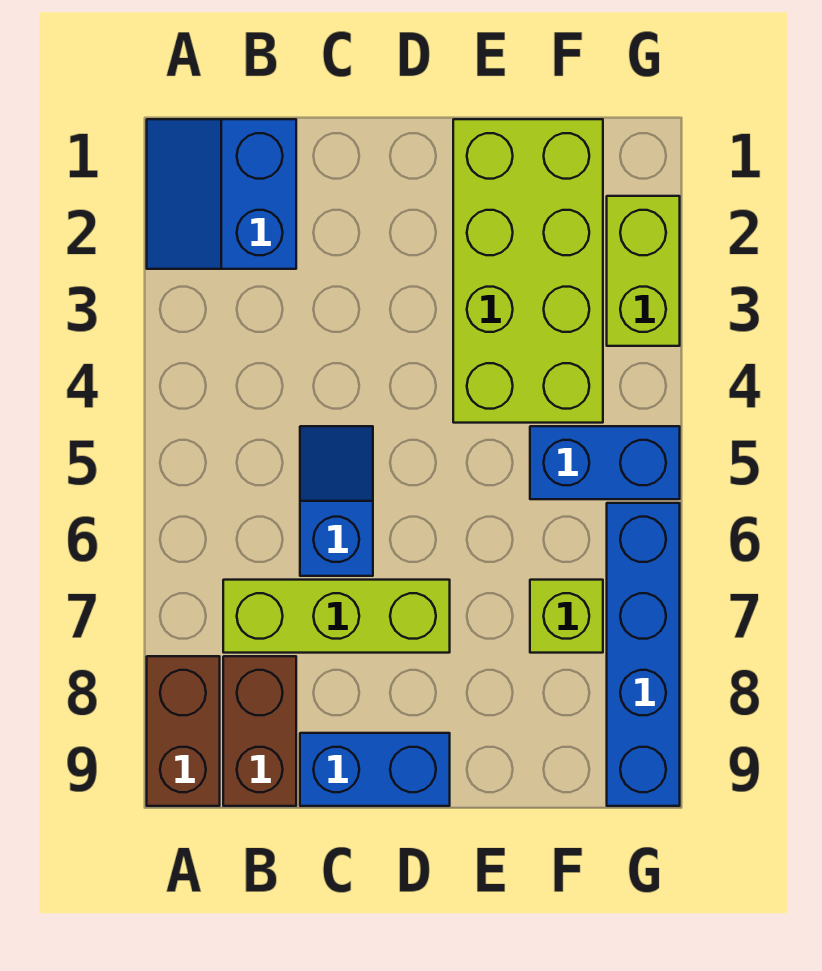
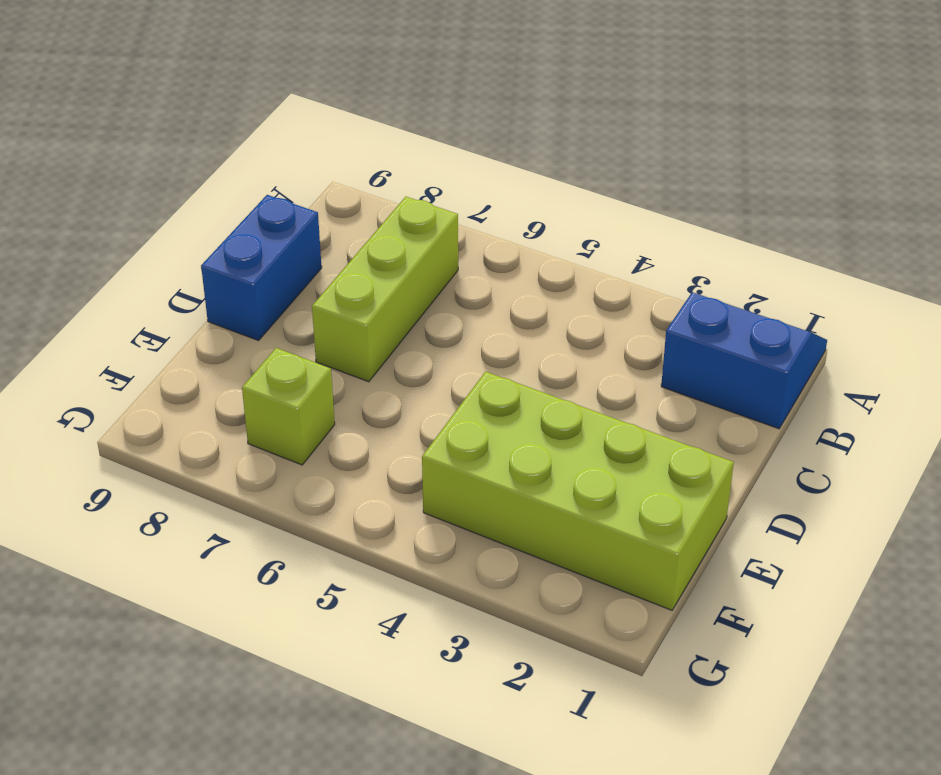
none -> brown 1x2 brick [147,656,220,806]
none -> brown 1x2 brick [223,656,296,806]

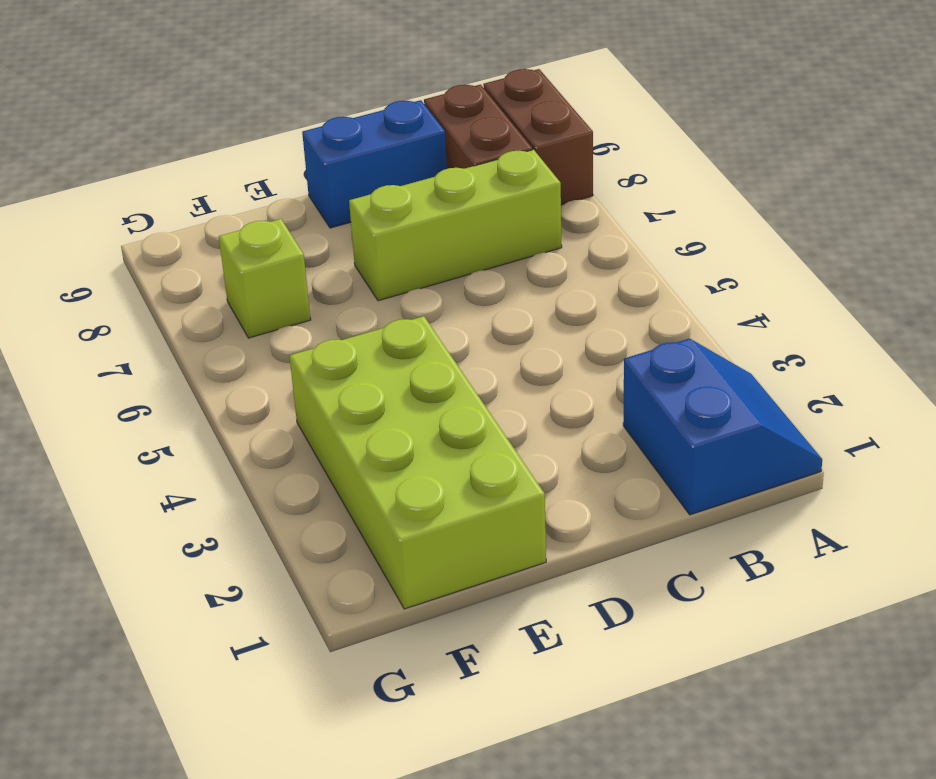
none -> blue 1x2 slope [300,426,373,576]
none -> blue 1x2 brick [530,426,680,499]

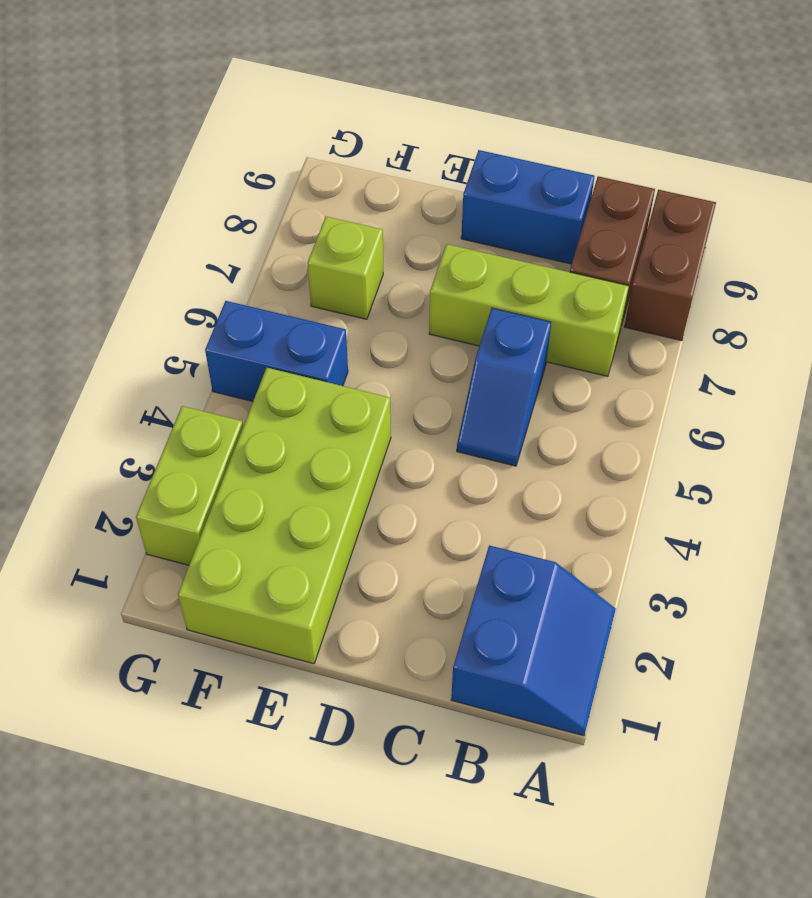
none -> blue 1x4 brick [607,503,680,806]

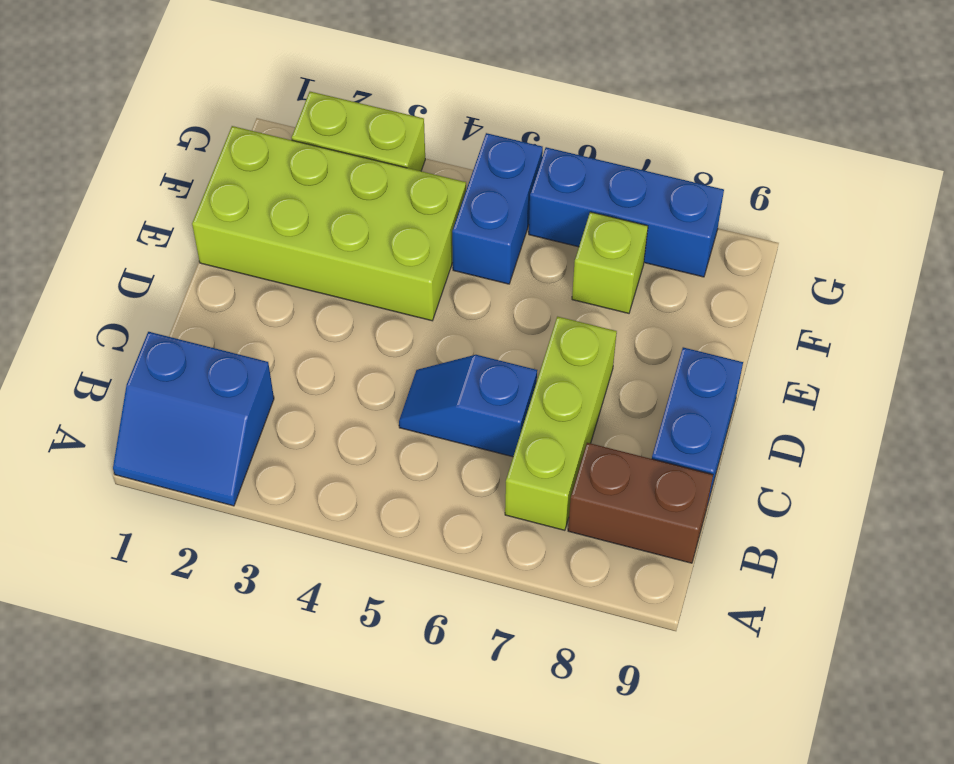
blue 1x3 brick [529,147,724,277] -> blue 1x4 brick [607,503,680,806]
none -> brown 1x2 brick [147,656,220,806]

